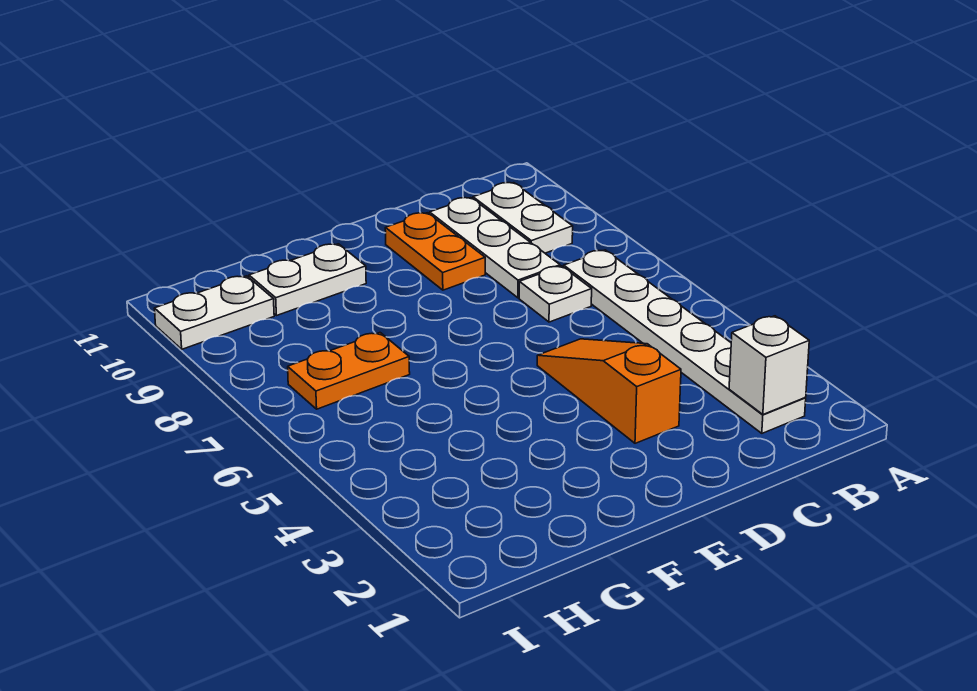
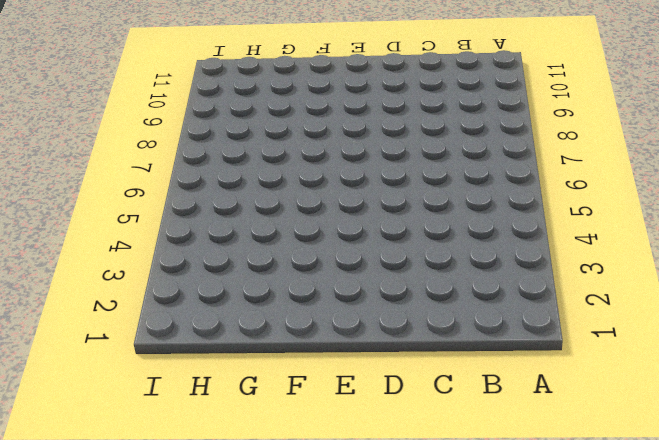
none -> white 1x6 plate [564,250,806,433]
none -> white 1x2 plate [473,183,573,253]

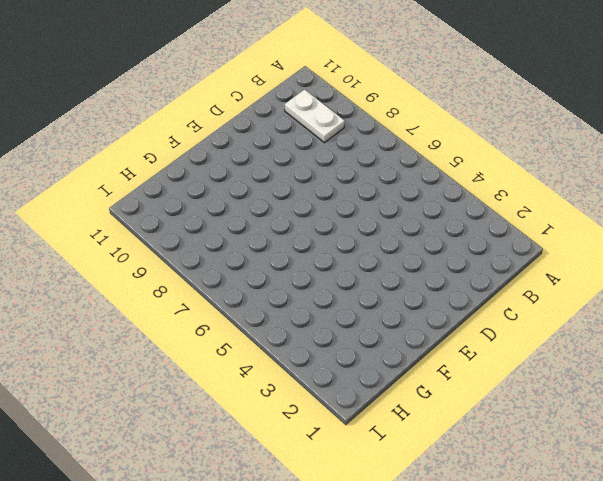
none -> white 1x6 plate [564,250,806,433]
none -> white 1x1 plate [519,266,592,322]

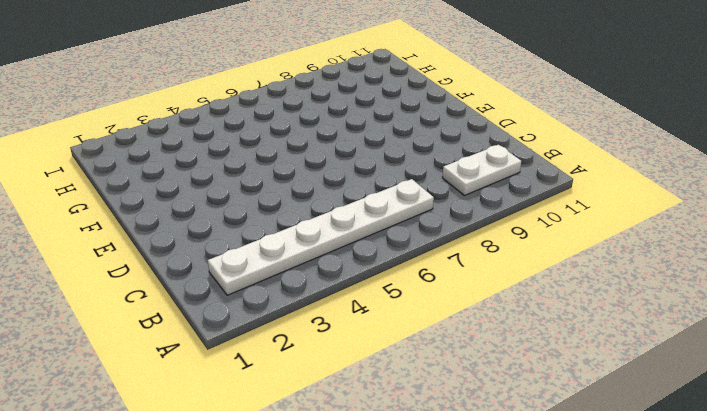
none -> white 1x1 plate [519,266,592,322]
none -> white 1x3 plate [430,198,560,298]

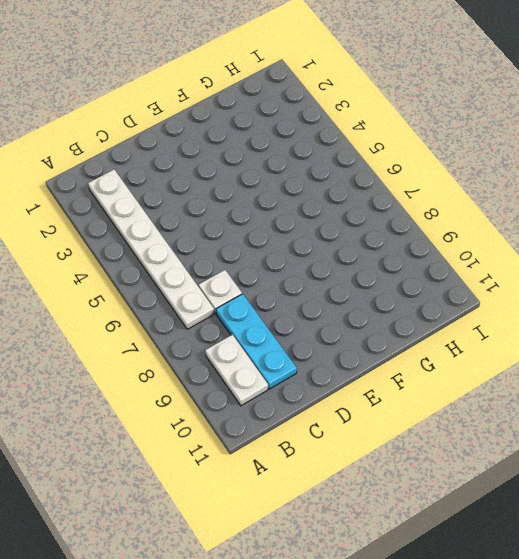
cyan 1x3 plate [216,294,297,389] -> white 1x3 plate [430,198,560,298]
none -> orange 1x3 slope [537,339,681,443]
none -> orange 1x2 plate [385,213,485,290]

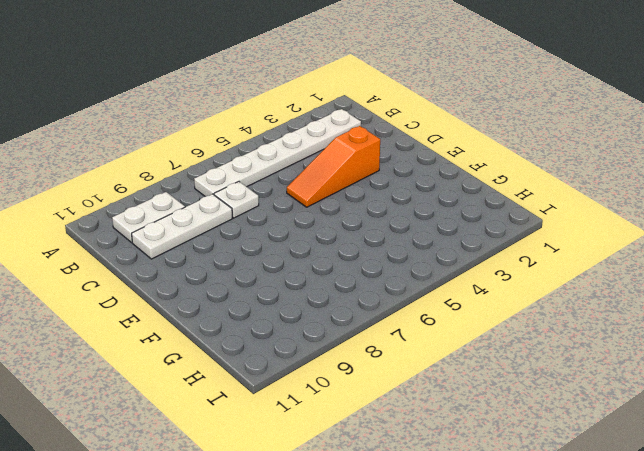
none -> orange 1x2 plate [385,213,485,290]
none -> white 1x2 plate [249,244,366,316]

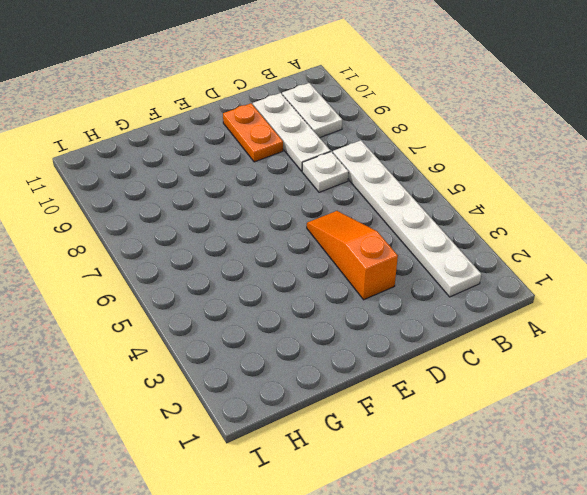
none -> white 1x2 plate [249,244,366,316]
none -> orange 1x2 plate [288,333,410,409]

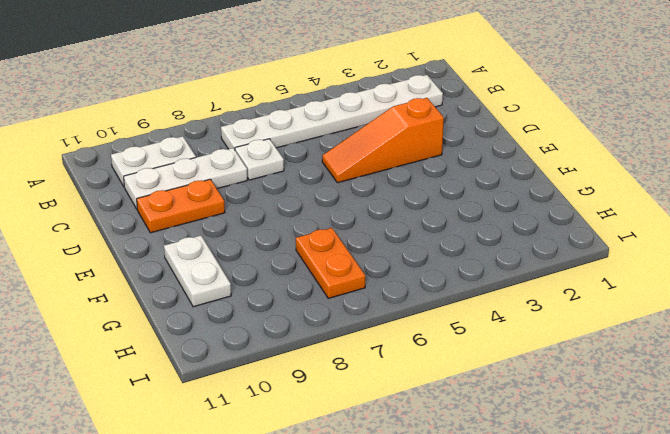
none -> white 1x2 plate [154,276,274,349]
none -> white 1x1 brick [729,316,809,414]

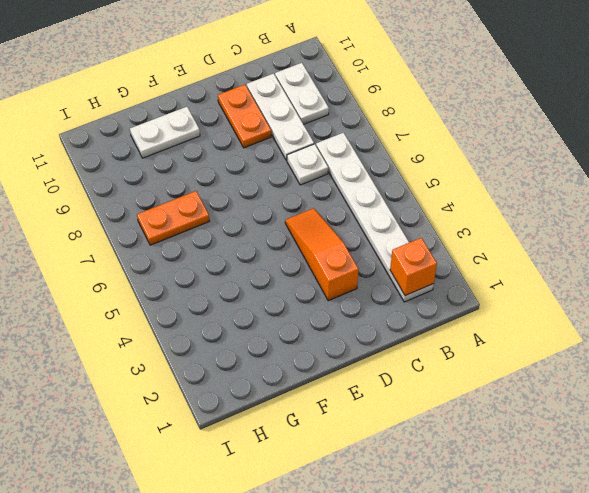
orange 1x1 brick [390,238,437,296] -> white 1x1 brick [729,316,809,414]
none -> white 1x2 plate [154,276,274,349]

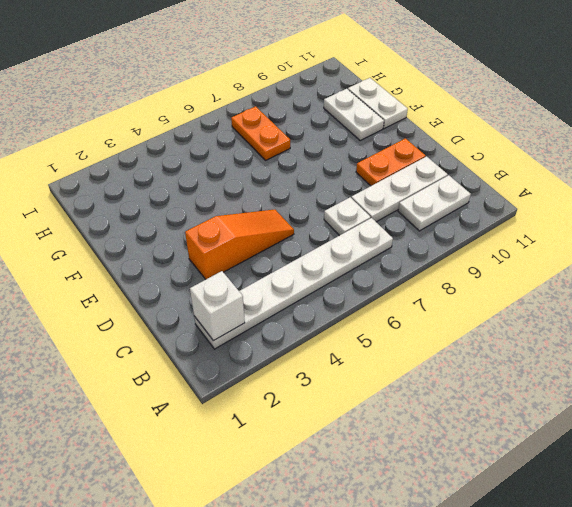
white 1x2 plate [348,78,408,128] -> white 1x2 plate moved to [154,276,274,349]

